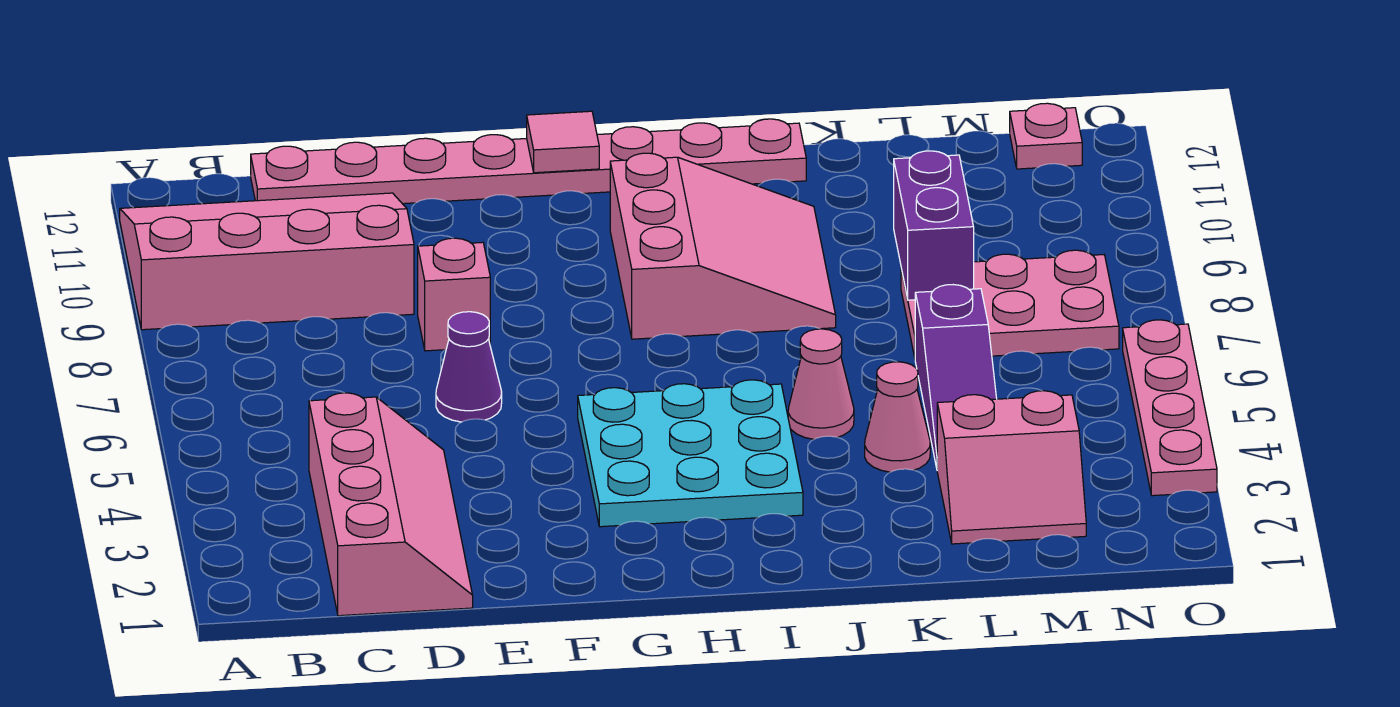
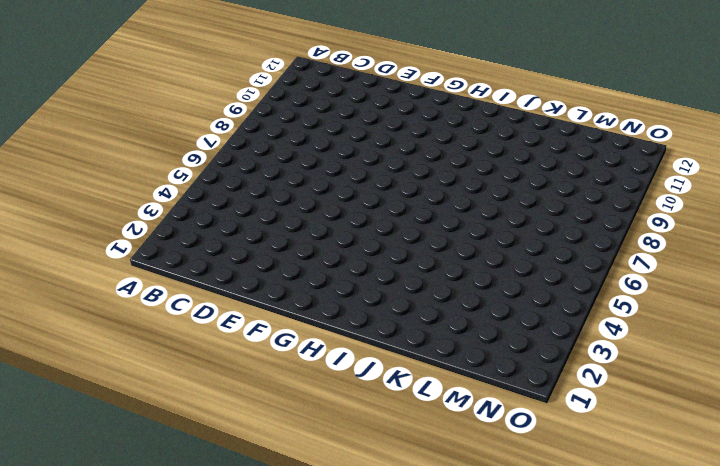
none -> pink 3x4 slope [120,193,414,330]
none -> pink 2x4 slope [309,393,473,616]
none -> pink 1x8 plate [251,119,806,204]

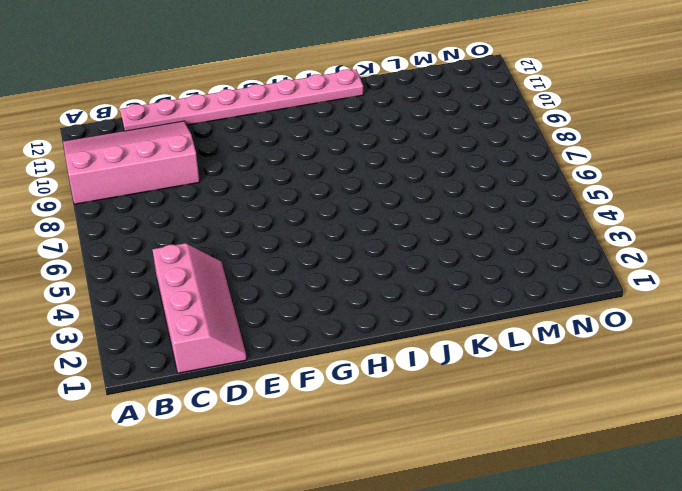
none -> purple 1x1 cone [436,312,502,422]
none -> pink 1x1 brick [418,238,490,351]
none -> cyan 3x3 plate [578,380,803,527]

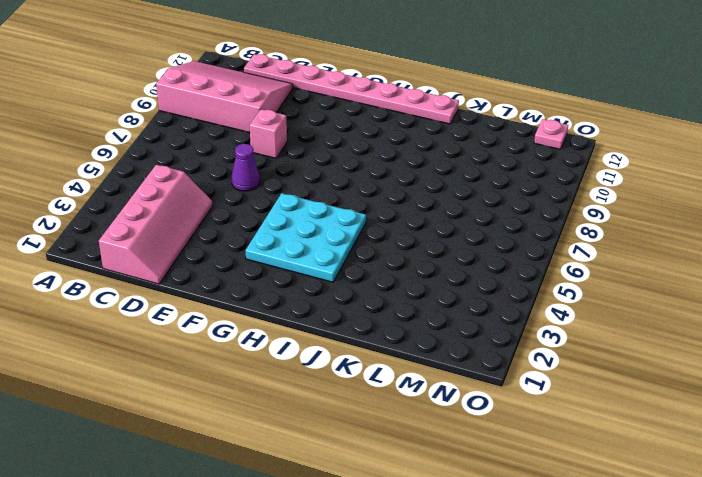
none -> pink 3x3 slope [610,153,836,339]
none -> pink 1x1 cone [788,329,854,439]
none -> pink 1x1 cone [865,362,930,472]

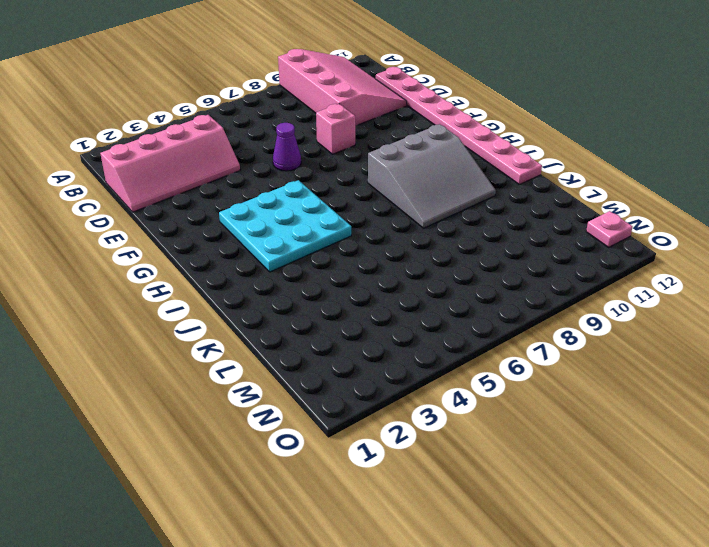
grey 3x3 slope [368,124,496,228] -> pink 3x3 slope [610,153,836,339]
none -> pink 1x1 cone [788,329,854,439]
none -> pink 1x1 cone [865,362,930,472]
none -> pink 2x2 slope [937,391,1086,544]

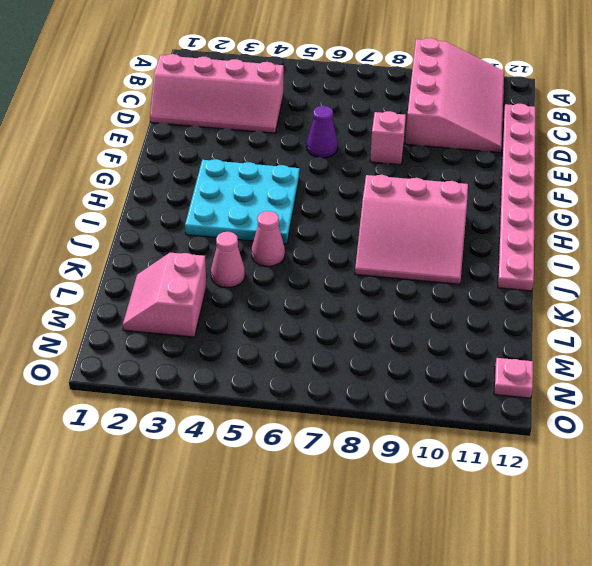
none -> purple 1x3 slope [915,285,997,468]
none -> pink 2x3 plate [901,250,1119,357]
none -> pink 1x4 plate [1123,320,1217,496]

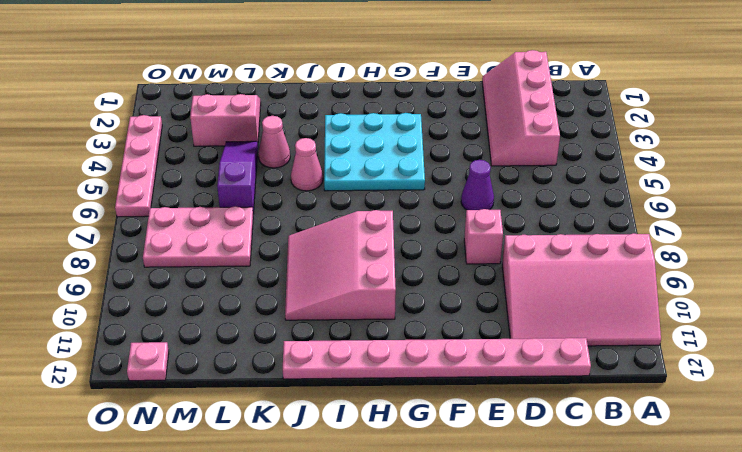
none -> pink 1x1 tile [527,111,599,173]
none -> purple 1x2 brick [894,151,974,300]

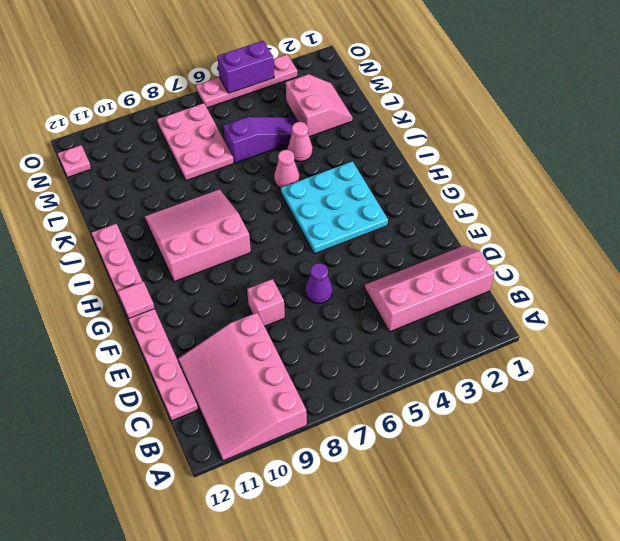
purple 1x2 brick [217,41,274,93] -> purple 1x2 brick moved to [894,151,974,300]

